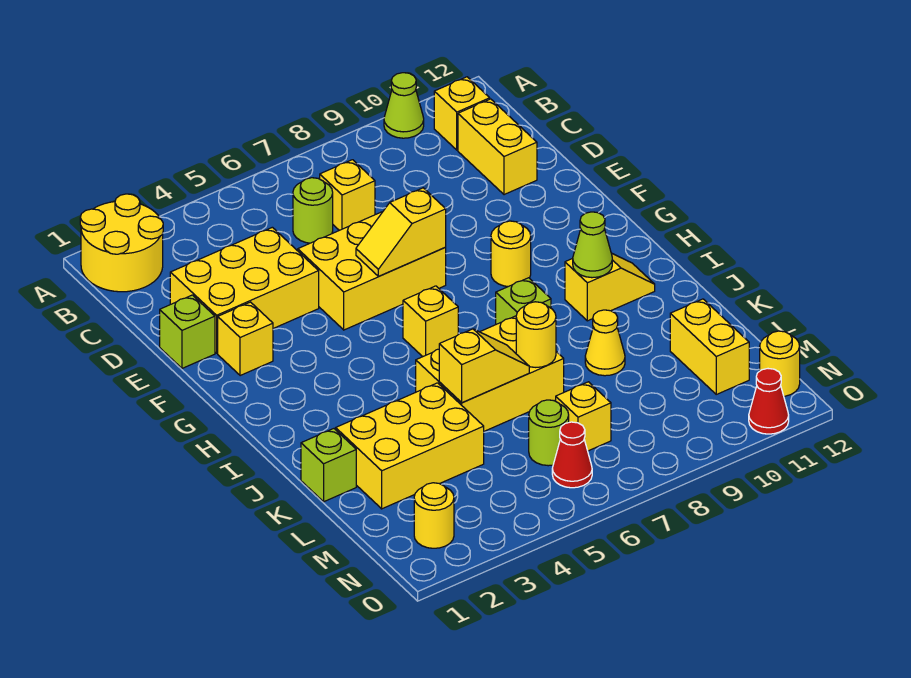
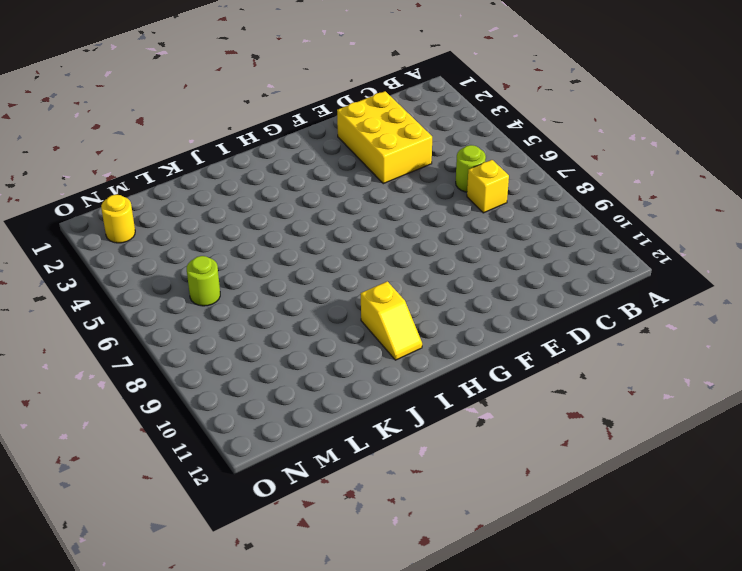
none -> yellow 2x2 round brick [80,194,163,292]
none -> lime 1x1 cone [384,73,424,138]
none -> yellow 1x1 brick [434,77,490,150]

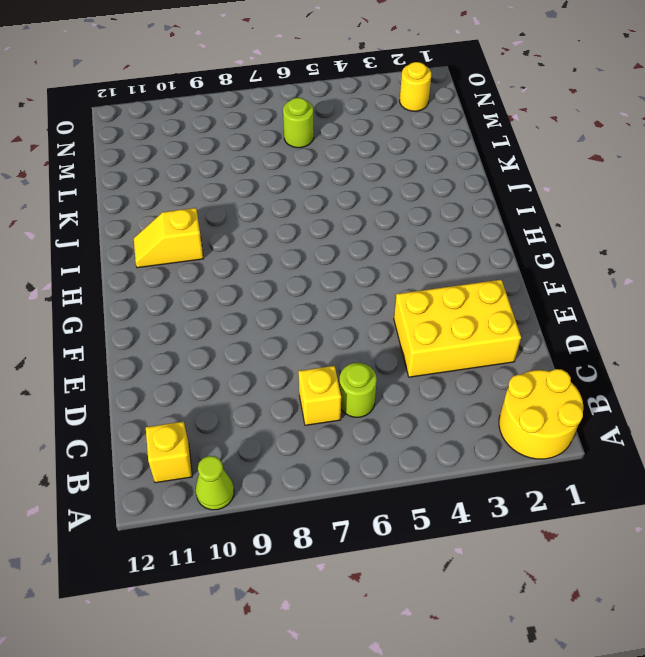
none -> yellow 1x2 brick [458,99,537,195]
none -> lime 1x1 brick [160,295,215,368]
none -> yellow 2x3 brick [298,212,446,330]

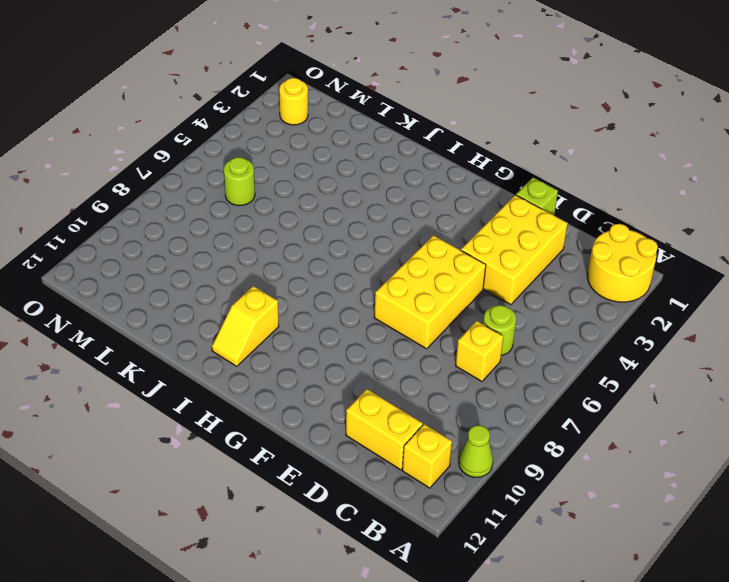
none -> yellow 1x1 brick [218,302,273,376]
none -> yellow 1x1 round brick [491,221,531,287]
none -> yellow 1x1 brick [403,286,458,357]

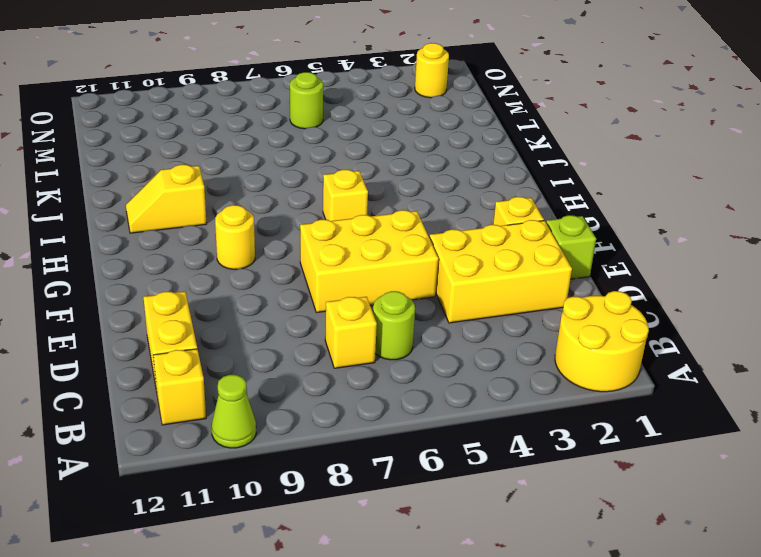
none -> lime 1x1 brick [496,278,551,324]
none -> yellow 2x3 brick [416,316,564,431]
none -> lime 1x1 brick [301,429,356,502]

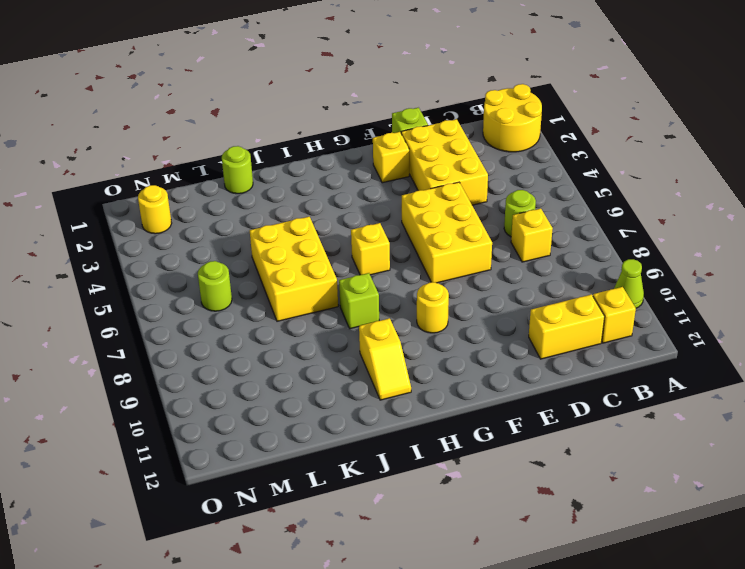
lime 1x1 round brick [222,146,253,194] -> lime 1x1 brick [301,429,356,502]
none -> yellow 2x3 brick [336,383,484,509]
none -> yellow 1x1 cone [585,310,625,376]
none -> yellow 1x2 brick [670,299,749,394]

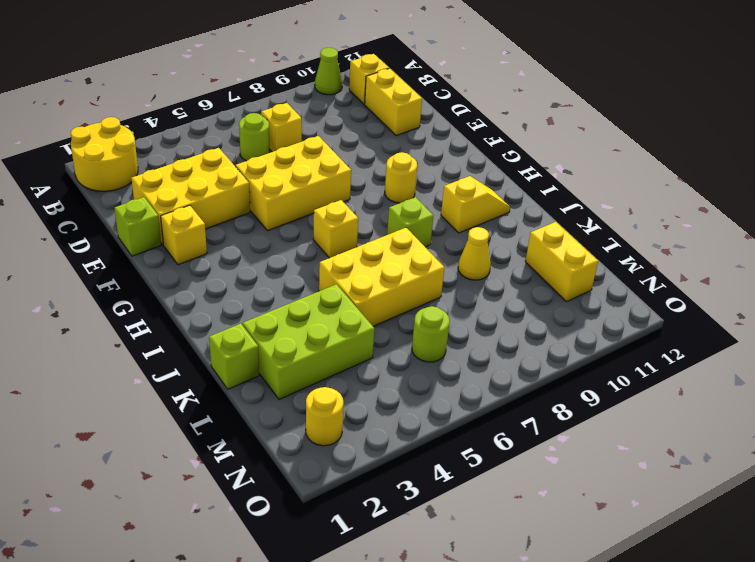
lime 2x3 brick [243,284,374,399] -> yellow 2x3 brick [336,383,484,509]
none -> yellow 1x1 brick [556,382,611,451]
none -> red 1x1 cone [552,422,592,488]
none -> yellow 1x1 round brick [760,331,800,396]

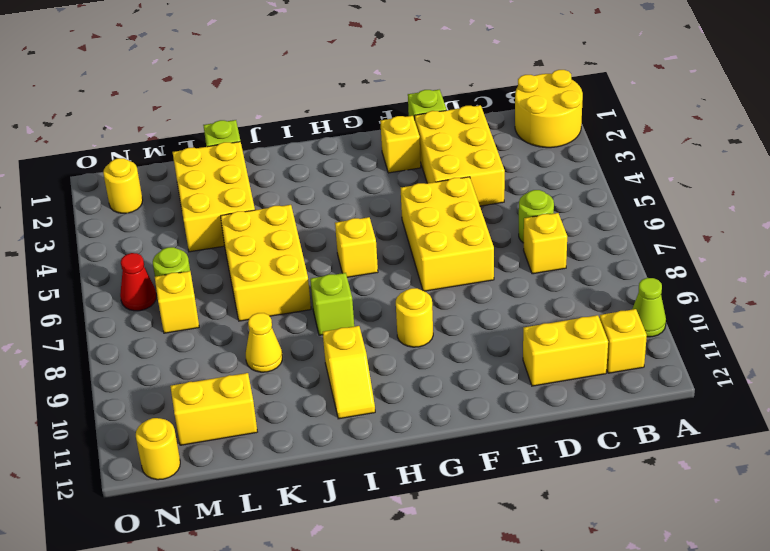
none -> red 1x1 cone [749,369,789,434]
none -> yellow 1x2 slope [356,188,446,276]
none -> lime 1x1 cone [573,212,612,278]

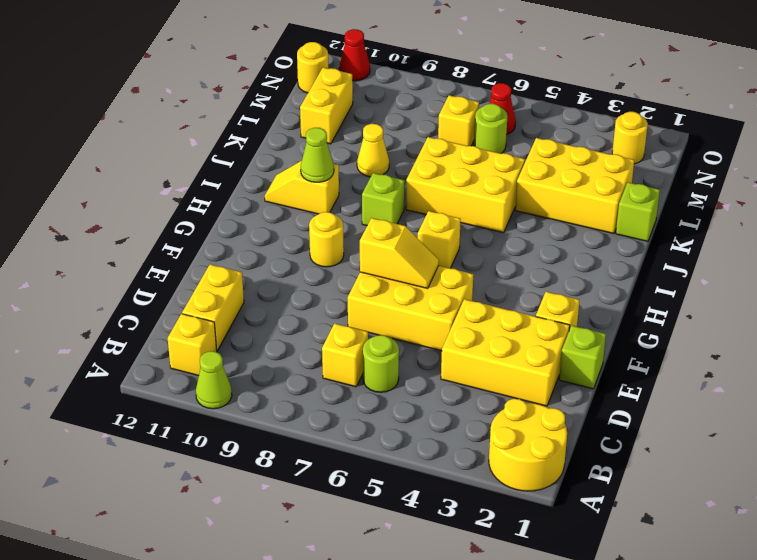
none -> yellow 1x2 slope [439,329,529,403]
none -> yellow 1x1 round brick [516,302,556,367]

